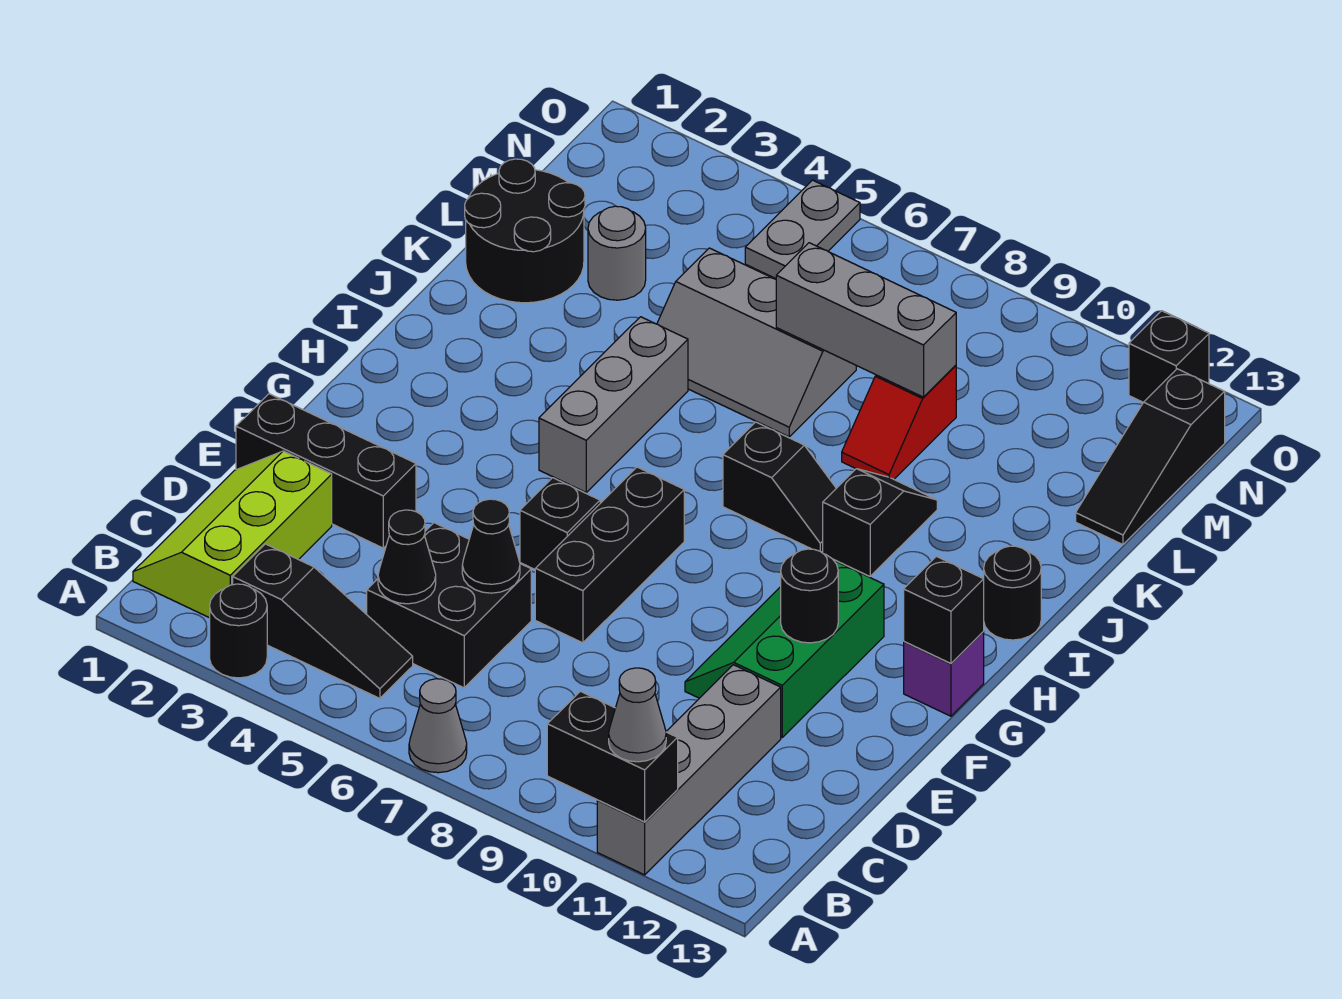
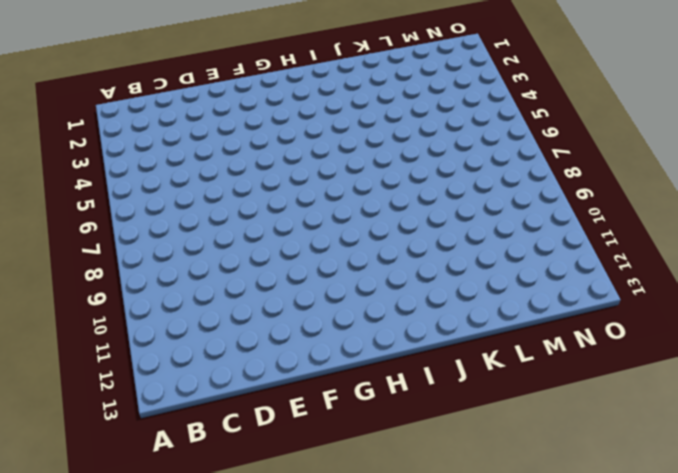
none -> black 1x1 round brick [210,584,267,678]
none -> grey 1x1 cone [409,679,467,773]
none -> grey 1x4 brick [597,665,781,875]

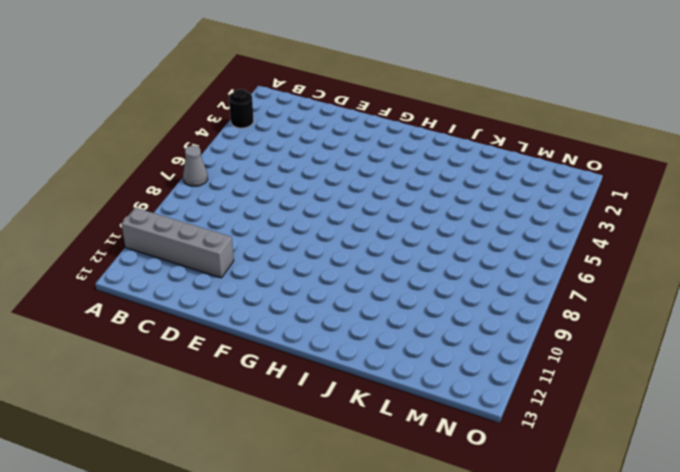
none -> lime 2x3 slope [133,451,332,618]
none -> black 1x3 slope [233,544,413,698]
none -> black 2x2 brick [367,523,531,688]

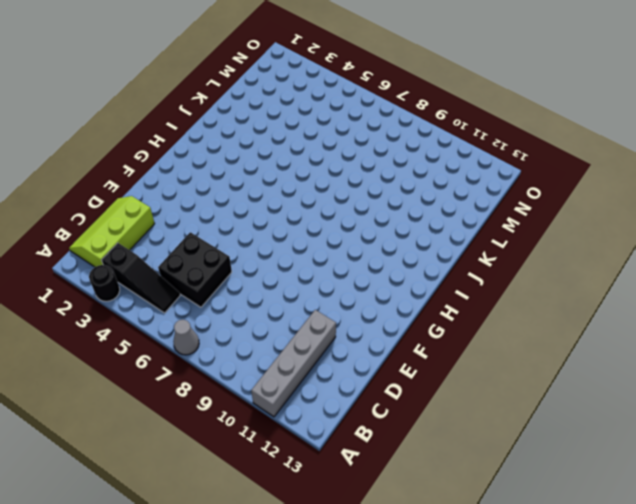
none -> black 1x3 brick [236,394,416,548]
none -> black 1x3 brick [535,467,684,643]
none -> green 2x3 slope [685,561,884,737]

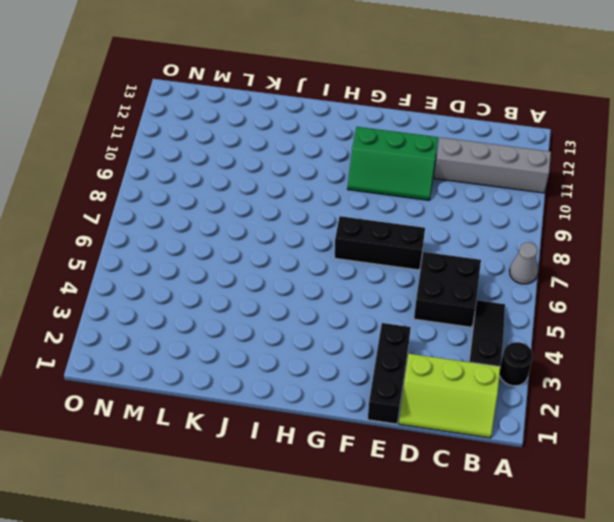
none -> black 1x1 brick [520,478,600,569]
none -> purple 1x1 brick [904,632,984,716]
none -> grey 1x3 brick [539,317,688,492]

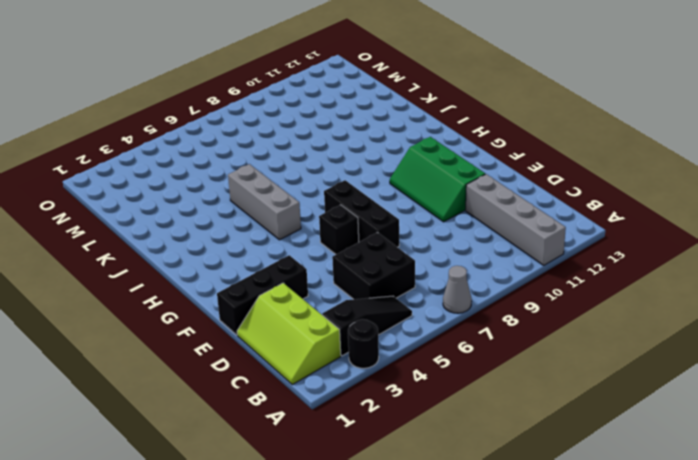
none -> purple 1x1 brick [904,632,984,716]
none -> black 1x2 slope [723,422,836,552]
none -> black 1x2 slope [823,469,937,576]

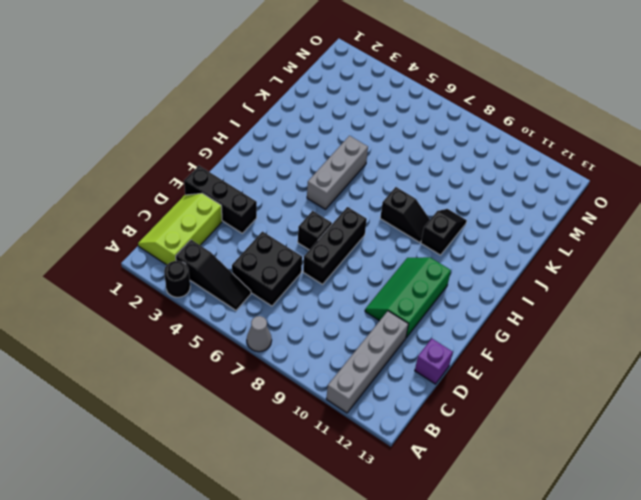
purple 1x1 brick [415,339,453,384] -> purple 1x1 brick moved to [904,632,984,716]
none -> black 1x1 round brick [984,546,1041,640]
none -> black 2x2 round brick [465,159,585,303]
none -> grey 2x3 slope [657,248,856,437]

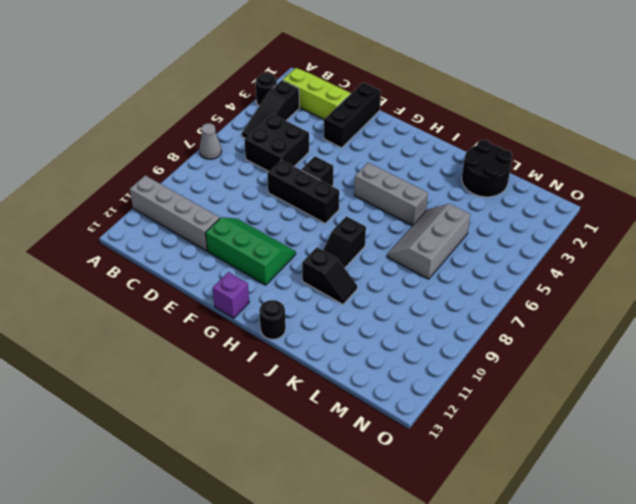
none -> red 1x2 slope [842,365,956,479]
none -> grey 1x1 round brick [588,206,646,300]
none -> black 1x3 slope [1076,369,1225,545]

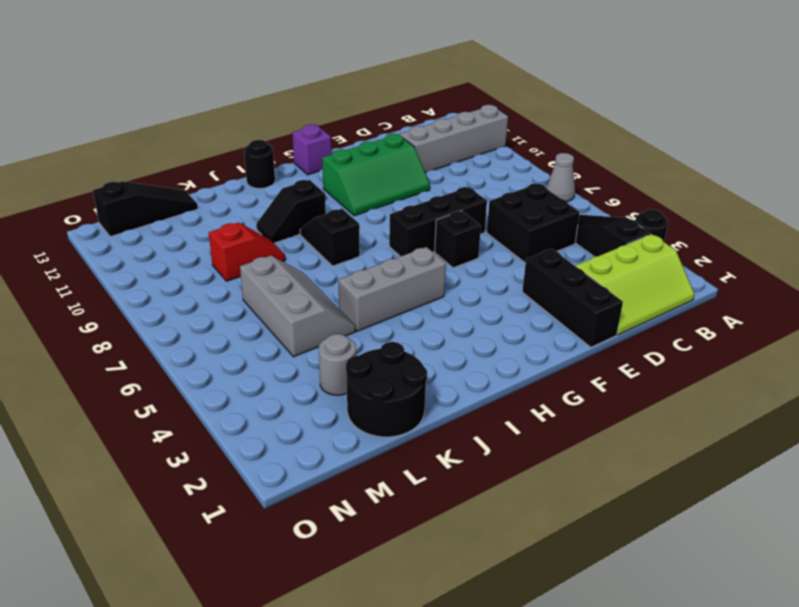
none -> grey 1x2 plate [745,180,860,279]
none -> black 1x1 brick [1129,311,1209,402]
none -> black 1x2 brick [547,691,678,822]

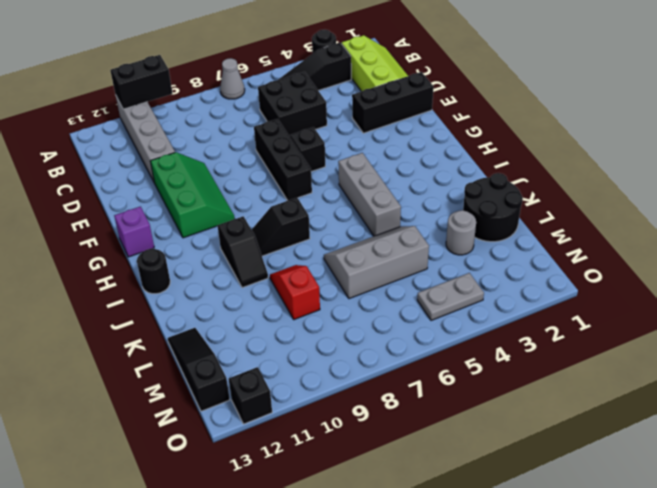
grey 1x2 plate [417,273,484,320] -> grey 1x2 plate turned to [745,180,860,279]
none -> black 1x1 cone [378,510,436,604]
none -> black 1x1 cone [462,499,520,593]
none -> black 1x1 round brick [781,549,838,643]

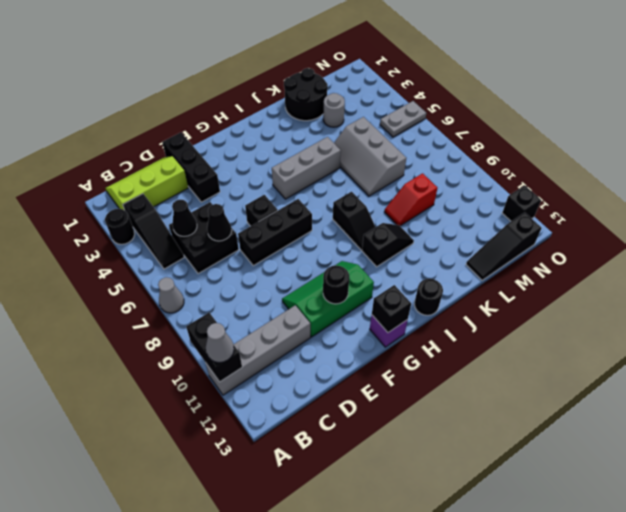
none -> grey 1x3 brick [776,243,956,397]

